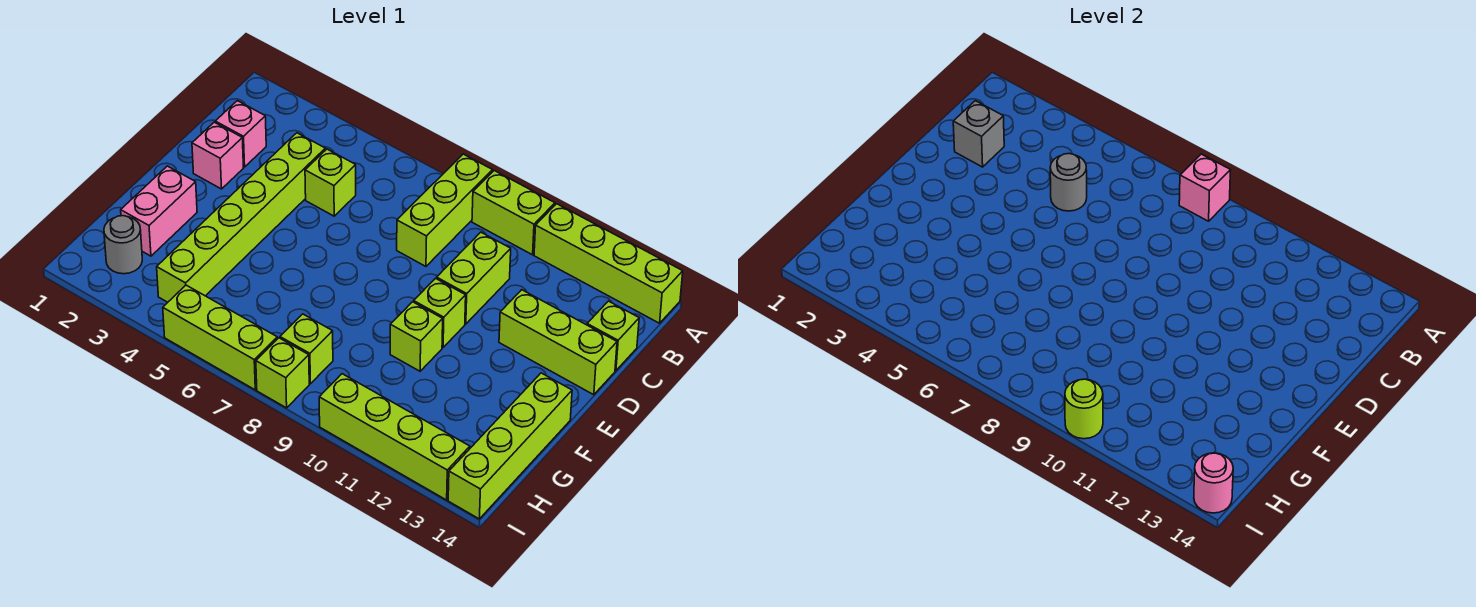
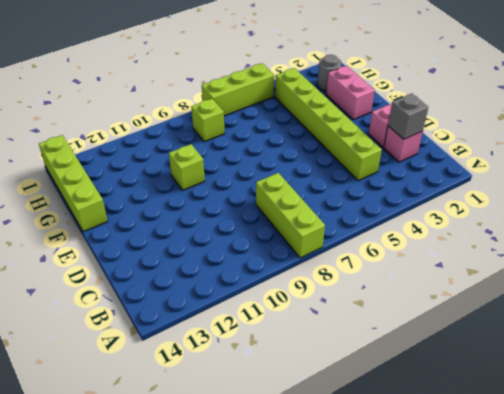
none -> lime 1x2 brick [472,171,555,255]
none -> lime 1x4 brick [534,204,683,323]
none -> lime 1x1 brick [305,149,356,216]

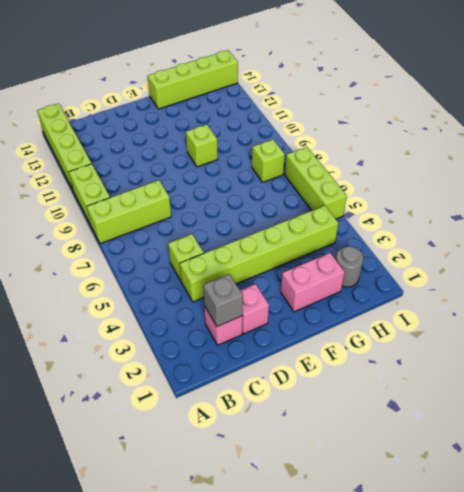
none -> lime 1x2 brick [437,232,511,324]
none -> lime 1x1 brick [587,301,639,371]
none -> lime 1x3 brick [499,290,617,395]

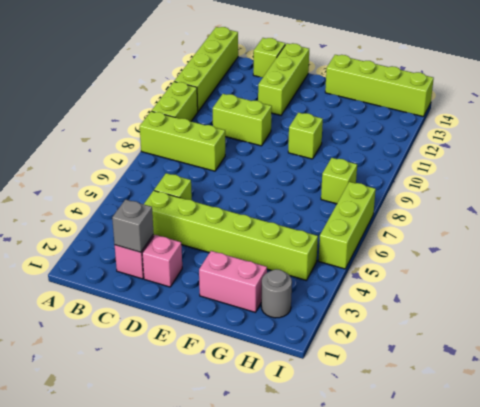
none -> lime 1x1 brick [414,278,466,347]
none -> lime 1x1 brick [256,338,309,408]
none -> lime 1x4 brick [319,374,470,500]

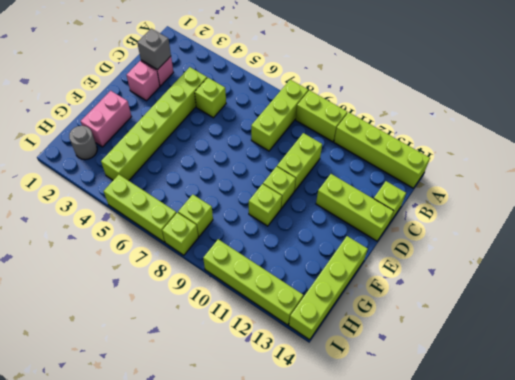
none -> pink 1x1 brick [1179,154,1231,221]
none -> grey 1x1 round brick [1050,153,1087,211]
none -> lime 1x1 round brick [1065,379,1103,439]

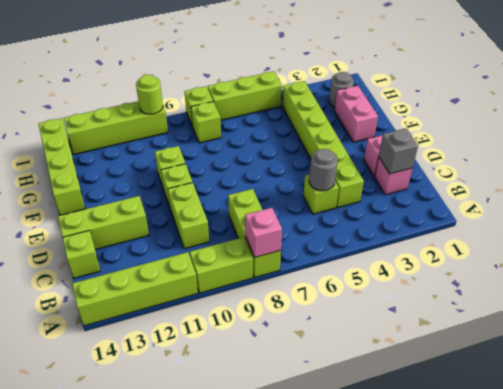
none -> pink 1x1 round brick [1194,453,1233,513]

